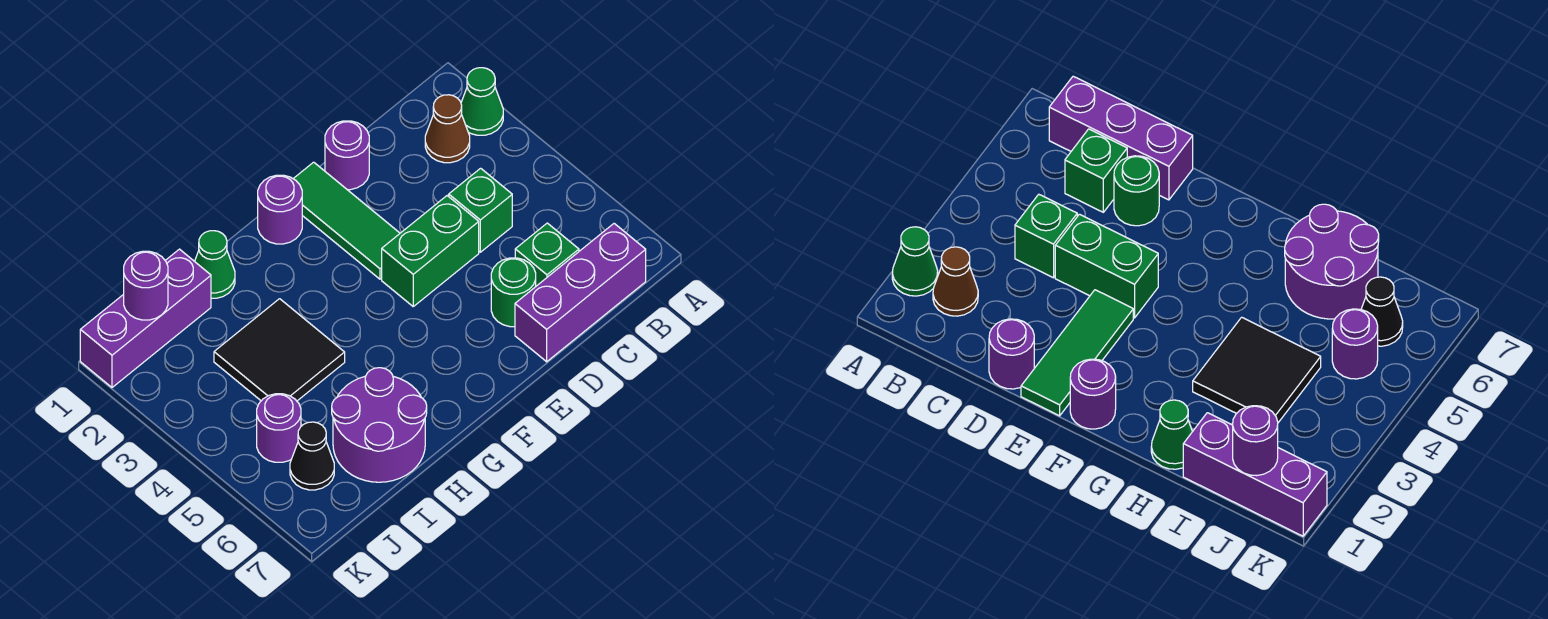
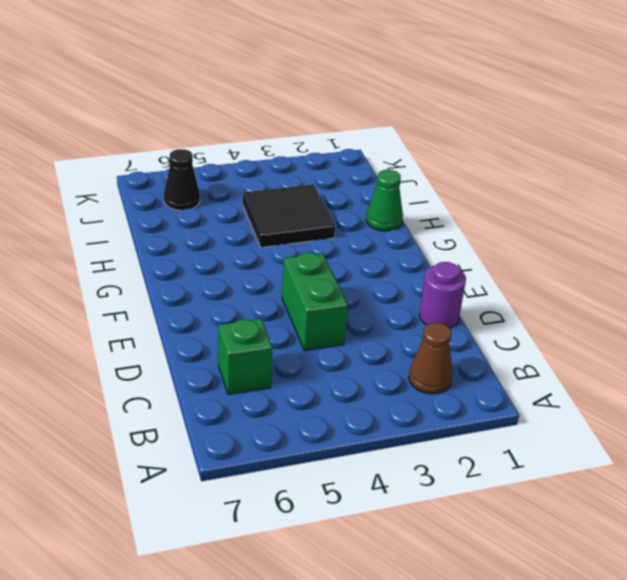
none -> green 1x1 cone [461,68,503,135]
none -> purple 1x3 brick [515,224,646,362]
none -> green 1x1 brick [449,168,512,252]

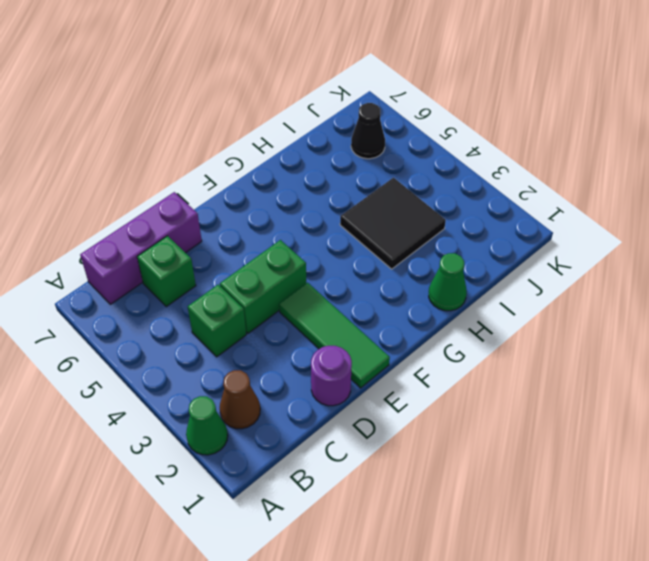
none -> green 1x1 round brick [491,258,536,327]
none -> purple 1x1 round brick [258,175,302,244]
none -> purple 2x2 round brick [332,368,427,482]

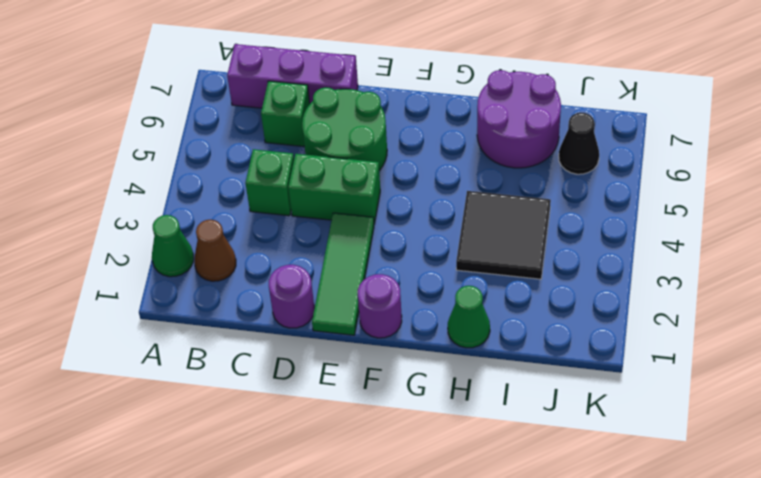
green 2x2 round brick [302,87,387,171] -> green 1x1 round brick [491,258,536,327]
none -> purple 1x3 brick [80,249,211,387]
none -> purple 1x1 round brick [257,394,301,462]
none -> purple 1x1 round brick [124,251,168,320]

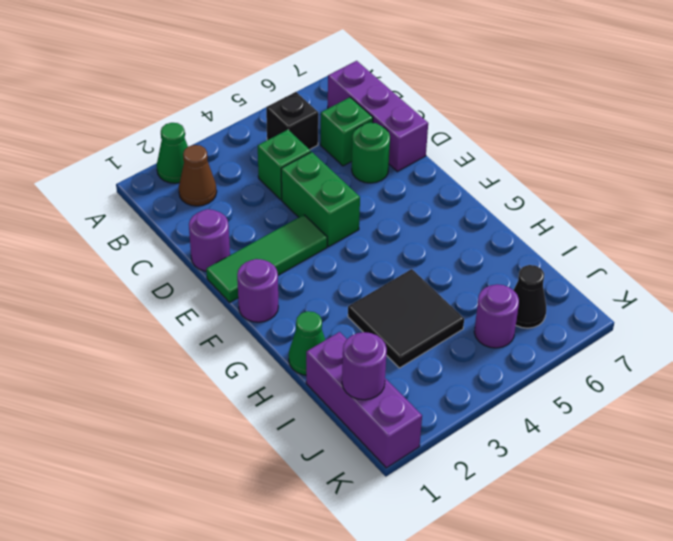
black 1x1 brick [266,92,318,150] -> none
none -> purple 2x2 round brick [332,368,427,482]

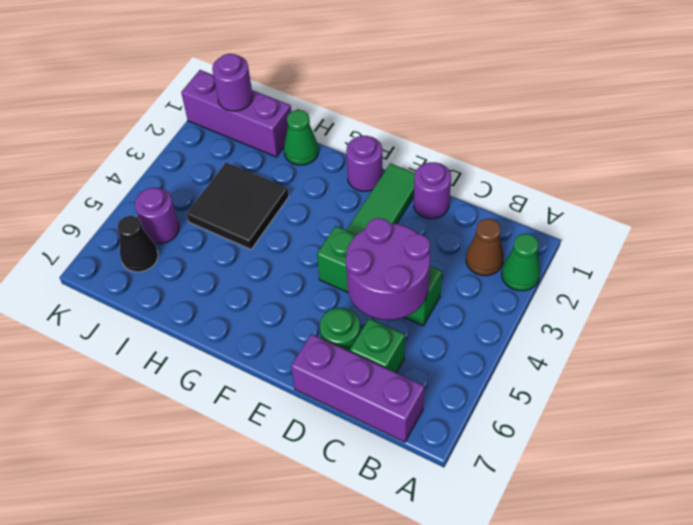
purple 2x2 round brick [346,218,430,320] -> purple 2x2 round brick moved to [332,368,427,482]

